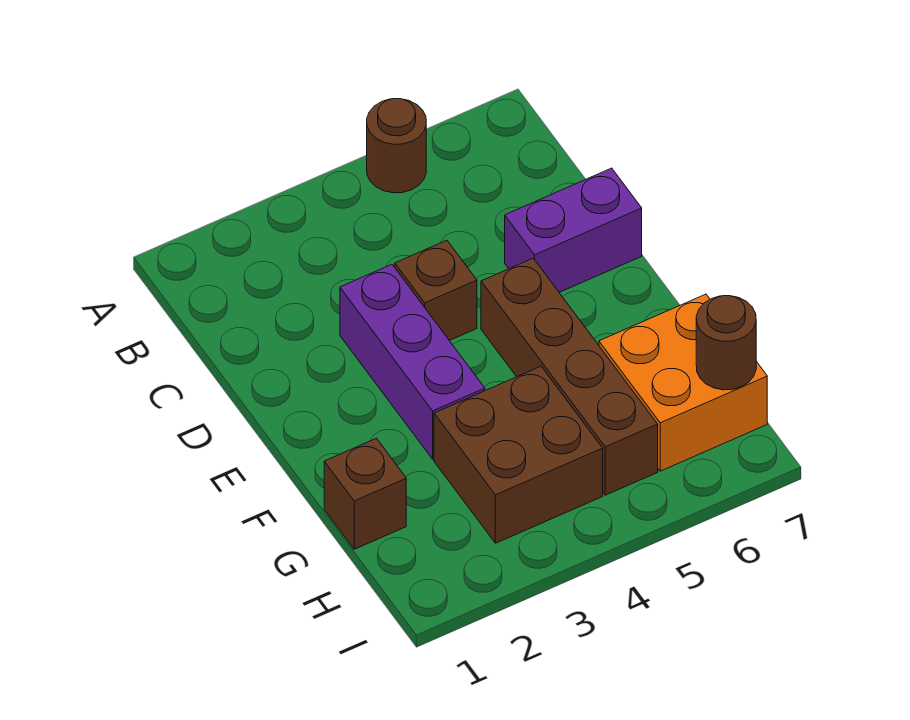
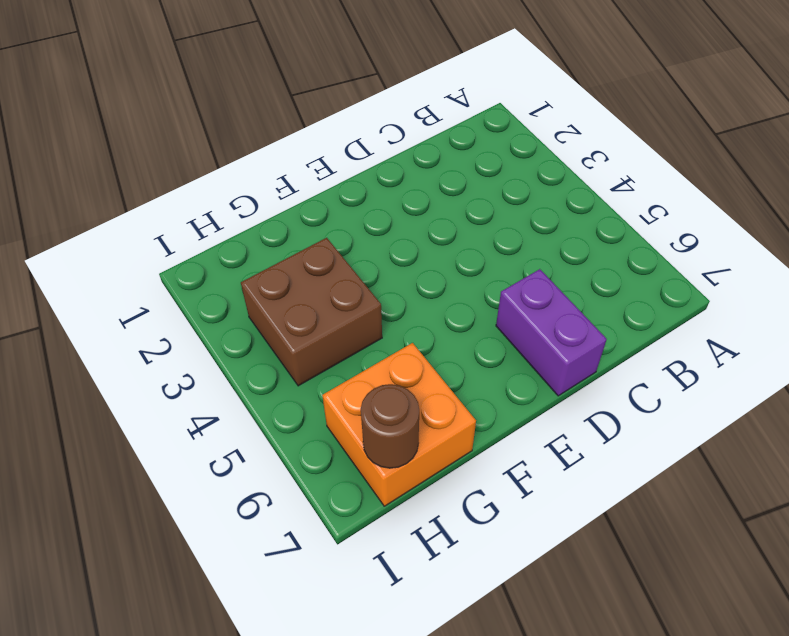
none -> brown 1x1 round brick [367,99,426,193]
none -> purple 1x3 brick [340,264,485,459]

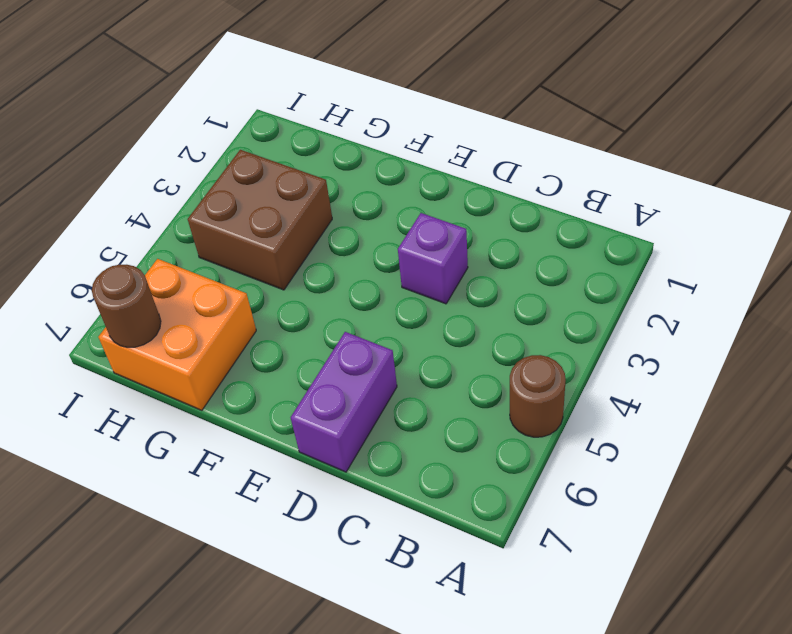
purple 1x1 brick [398,213,468,304] -> purple 1x3 brick [340,264,485,459]
none -> brown 1x1 brick [395,240,477,341]
none -> brown 1x4 brick [481,258,658,495]

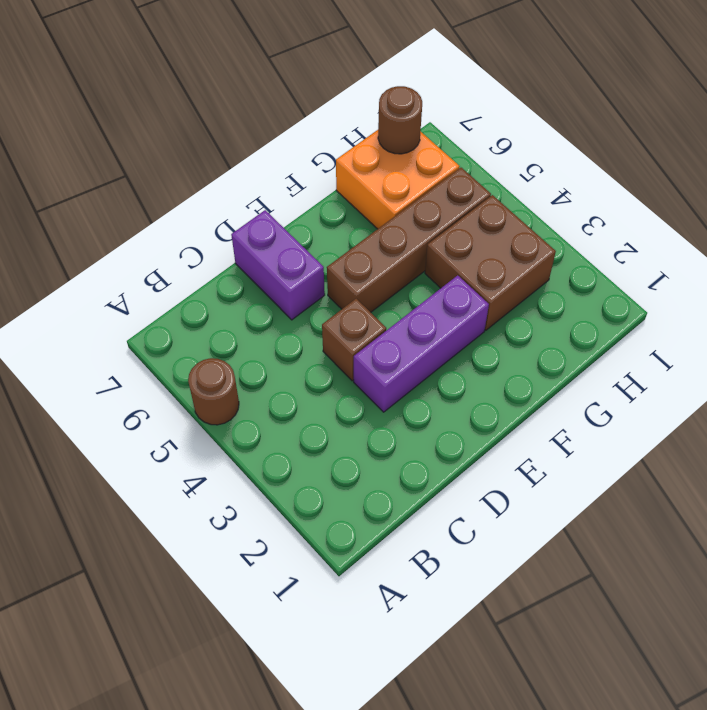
none -> brown 1x1 brick [324,438,406,549]

